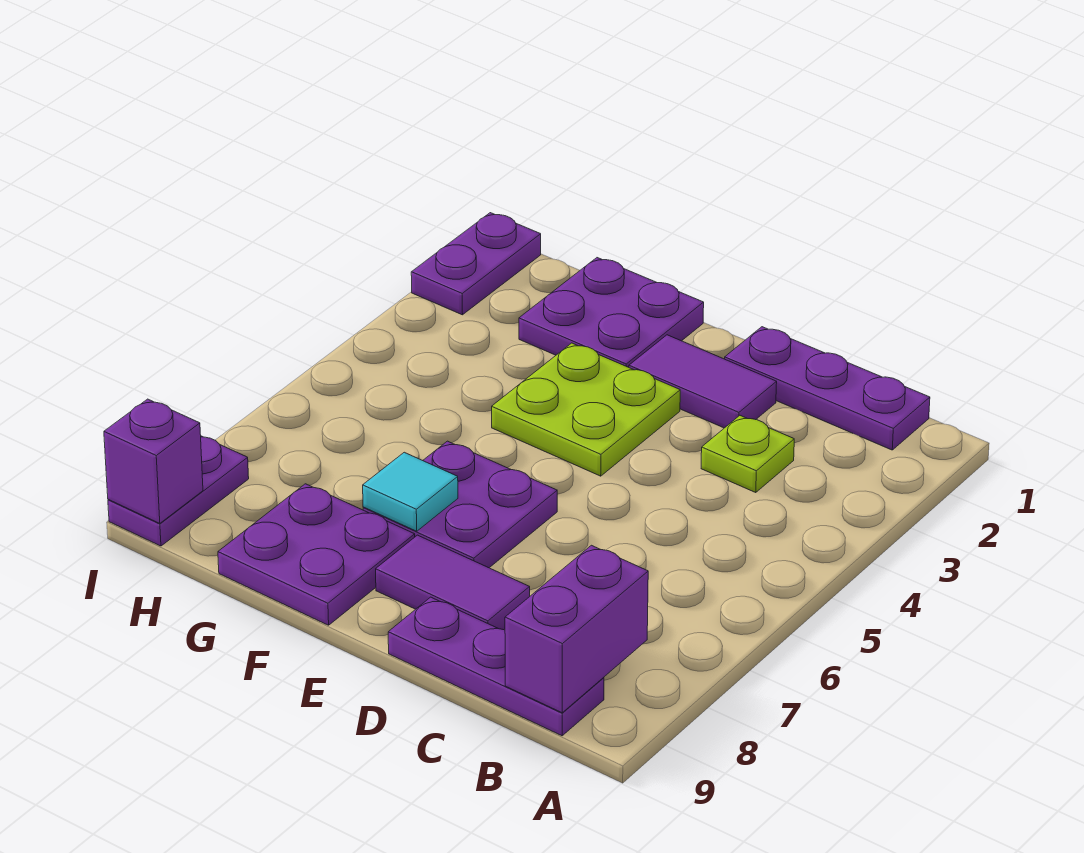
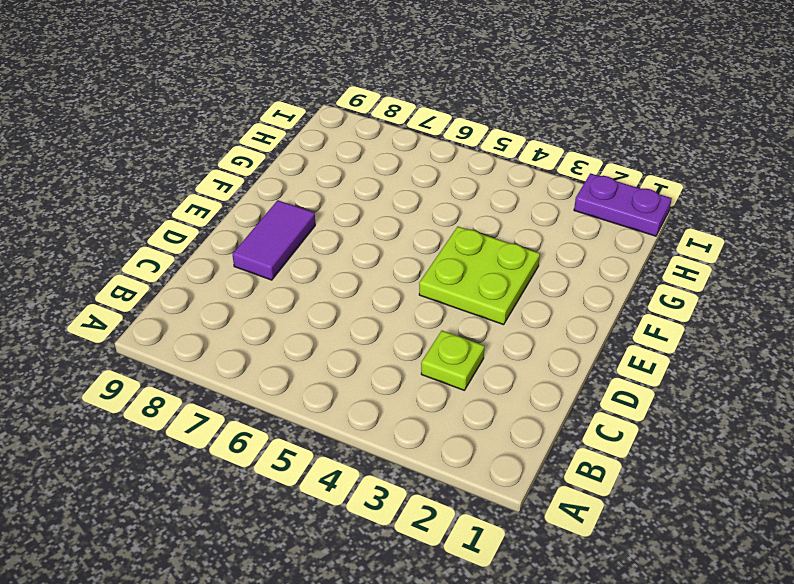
none -> purple 1x3 plate [725,327,930,450]
none -> purple 1x3 plate [388,597,604,736]
none -> purple 1x2 tile [629,335,777,428]

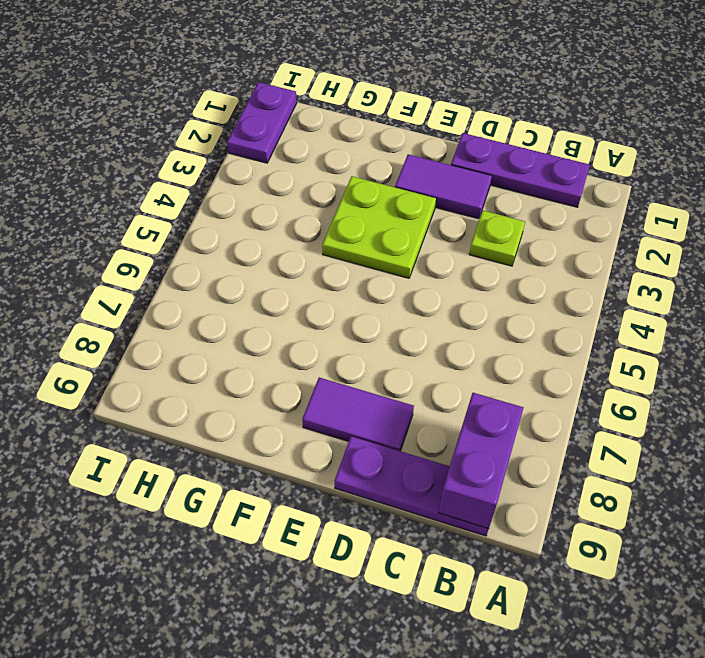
none -> purple 2x2 plate [363,441,557,568]
none -> purple 2x2 plate [519,258,704,367]
none -> purple 2x2 plate [218,484,415,625]

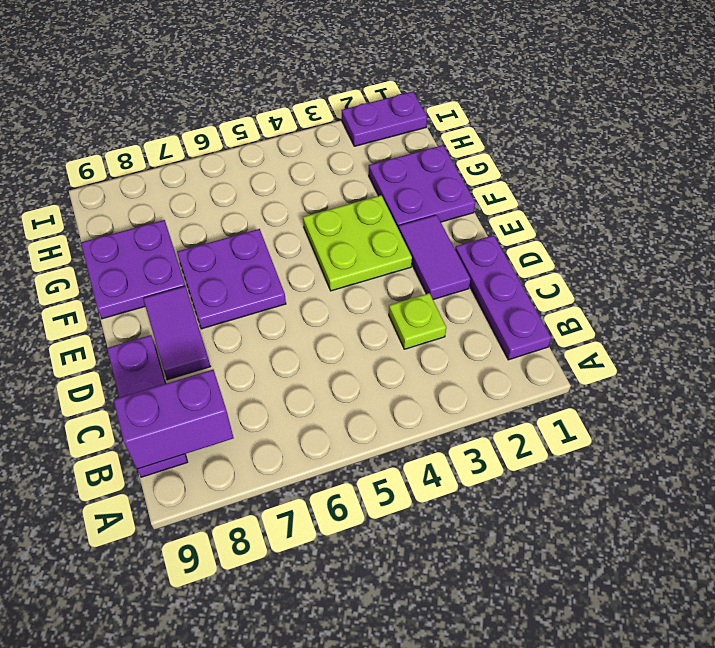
none -> purple 1x2 plate [108,436,249,546]
none -> cyan 1x1 tile [363,452,458,531]
none -> purple 1x1 brick [104,399,203,523]

